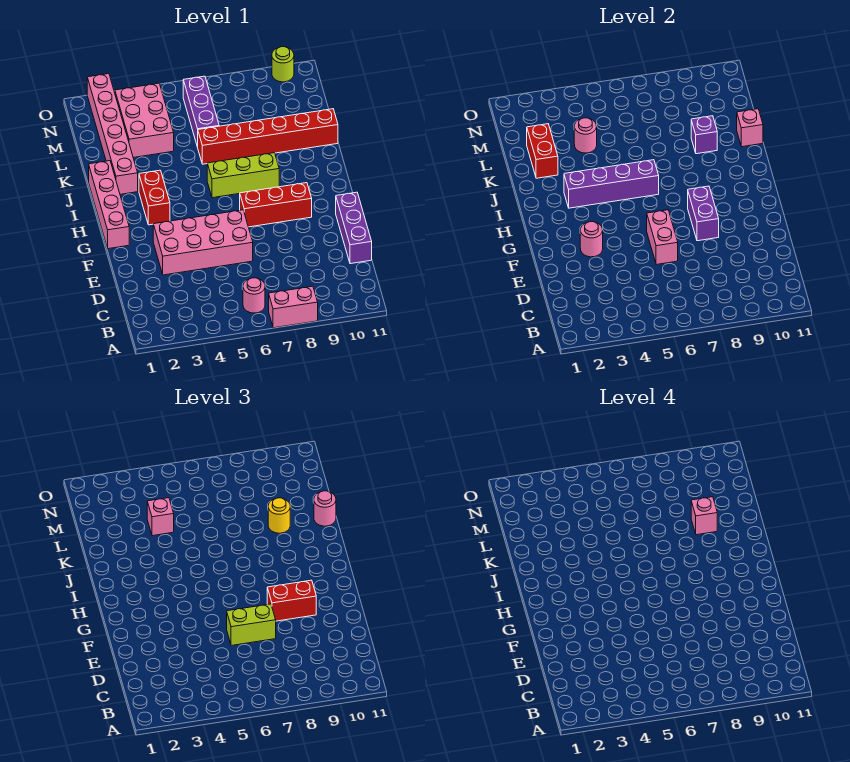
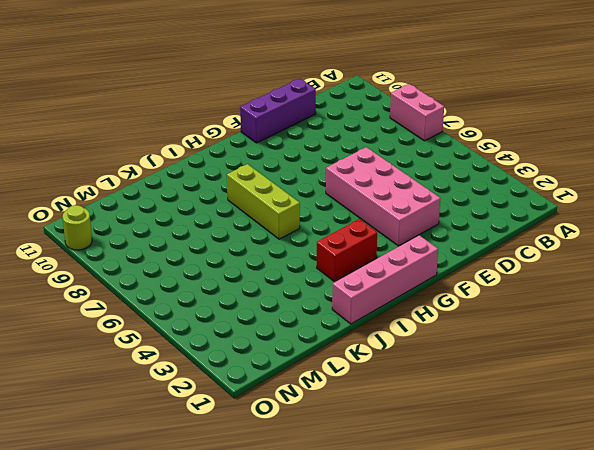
none -> pink 1x1 round brick [243,278,265,313]
none -> red 1x3 brick [240,183,312,227]
none -> pink 1x6 brick [87,74,138,194]

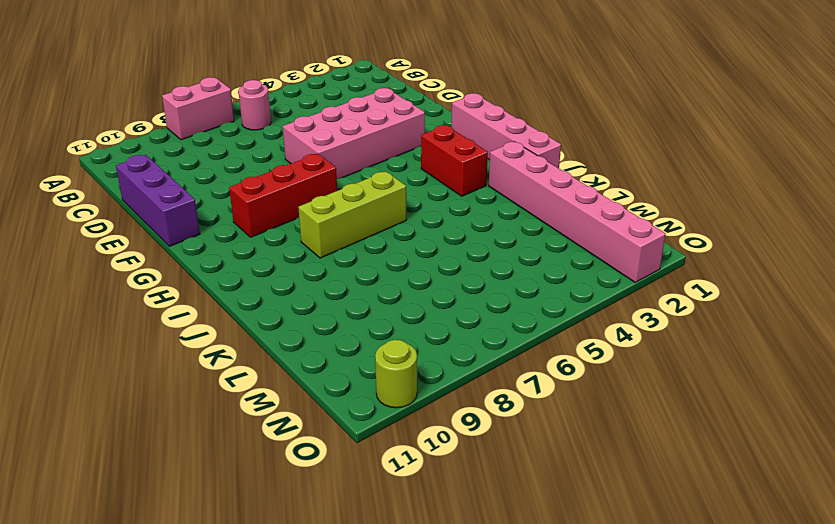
none -> red 1x6 brick [198,109,338,164]
none -> pink 2x3 brick [115,83,174,158]
none -> purple 1x3 brick [183,76,219,147]

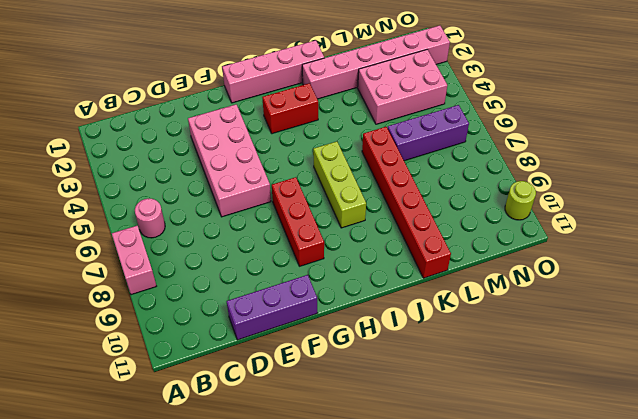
none -> pink 1x2 brick [647,210,678,265]
none -> pink 1x1 round brick [580,222,603,257]
none -> purple 1x2 brick [688,186,719,241]

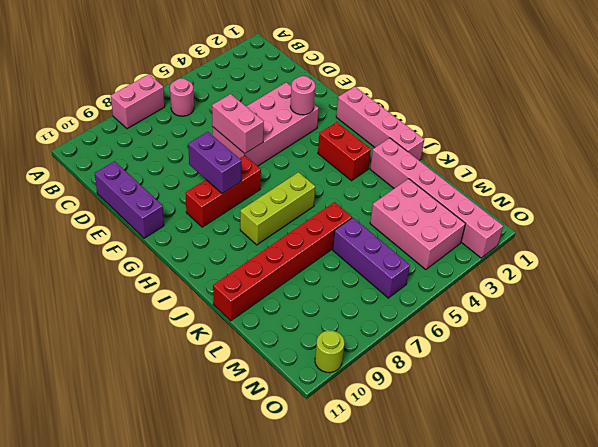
none -> purple 1x4 brick [564,160,659,208]
none -> red 1x2 brick [527,124,558,178]
none -> purple 1x1 brick [691,116,717,154]

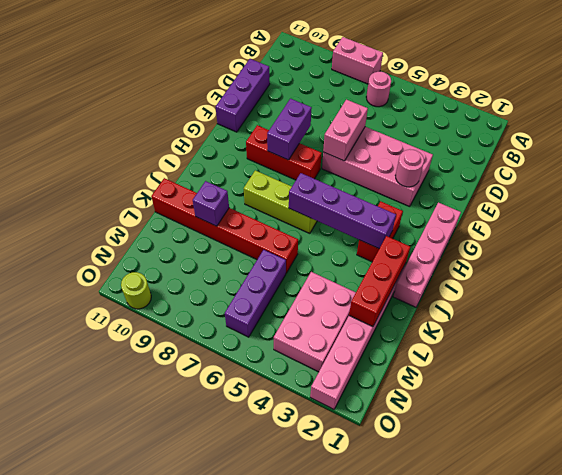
red 1x3 brick [349,236,410,327] -> red 1x2 brick [527,124,558,178]
none -> pink 1x1 brick [737,109,763,147]
none -> pink 1x1 round brick [574,118,597,153]
none -> lime 1x2 brick [227,604,276,646]

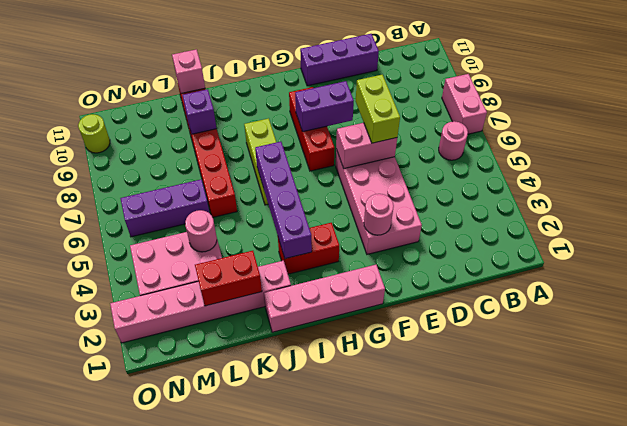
none -> red 1x2 brick [267,580,316,621]
none -> yellow 1x1 round brick [268,498,290,533]
none -> pink 1x1 round brick [314,491,336,526]

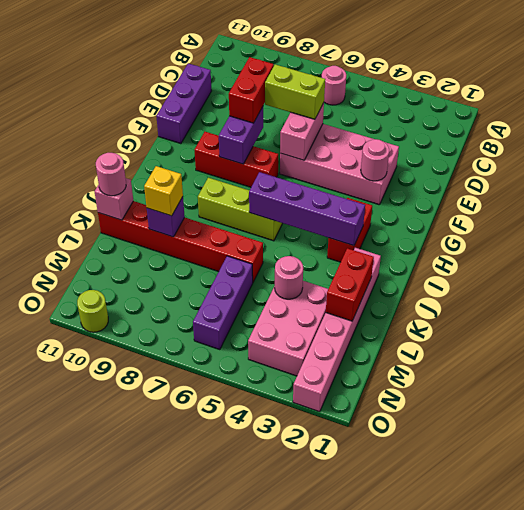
red 1x2 brick [229,57,274,123] -> red 1x2 brick turned to [267,580,316,621]
yellow 1x1 brick [144,166,183,216] -> yellow 1x1 round brick [268,498,290,533]
none -> pink 1x2 brick [269,286,318,328]
none -> pink 1x4 brick [89,161,129,249]
none -> pink 1x1 brick [147,498,174,536]

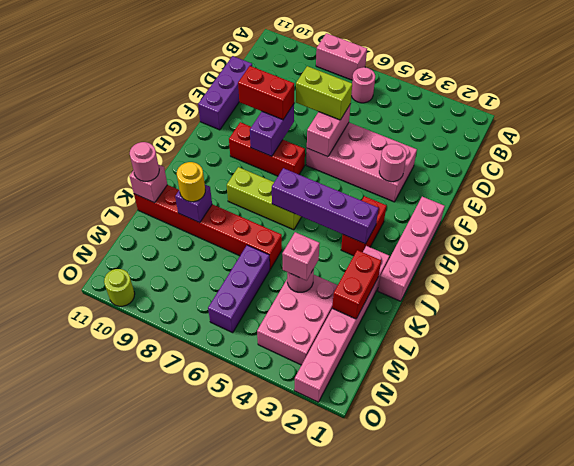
none -> pink 1x1 brick [691,497,717,535]

